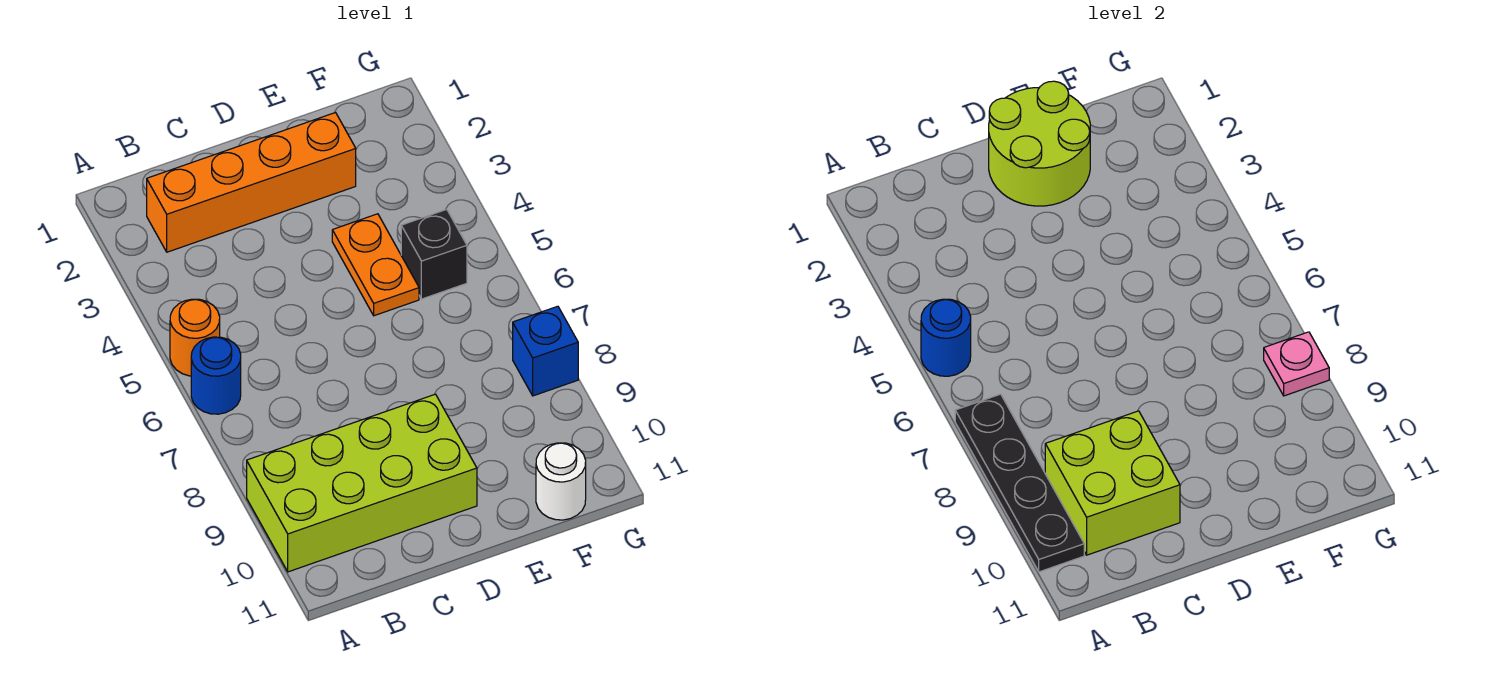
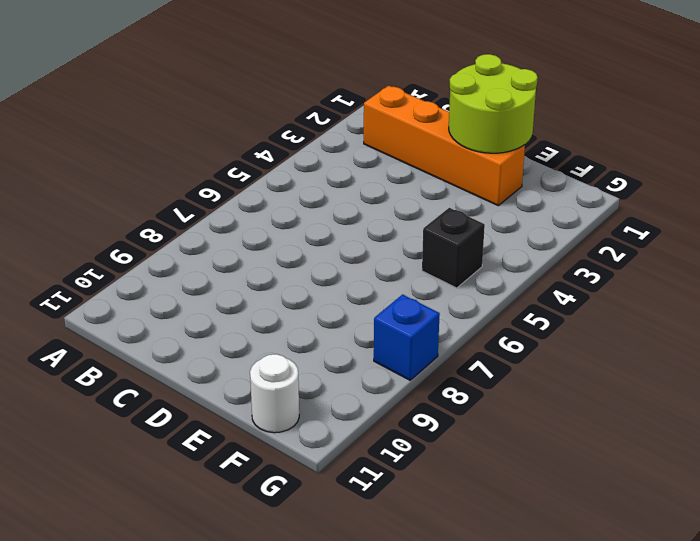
none -> orange 1x1 round brick [170,299,220,376]
none -> blue 1x1 round brick [191,337,241,414]
none -> lime 2x4 brick [247,394,477,572]

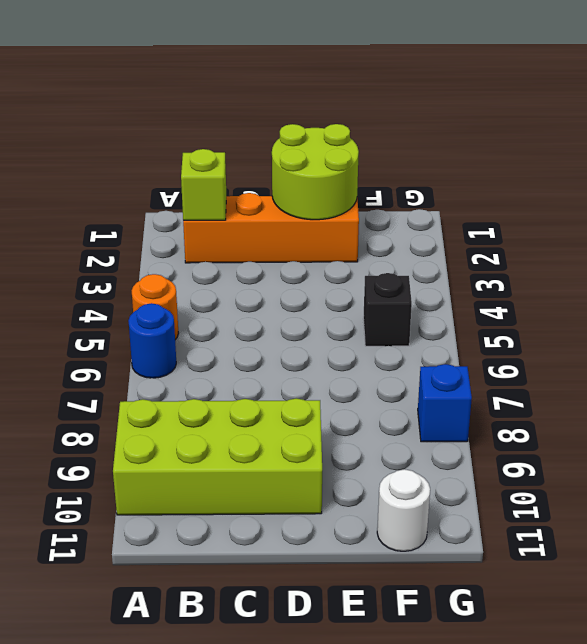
lime 1x1 brick [181,149,226,220] -> none
none -> orange 1x2 plate [332,214,419,316]
none -> blue 1x1 round brick [921,299,971,376]
none -> black 1x4 plate [955,394,1084,572]

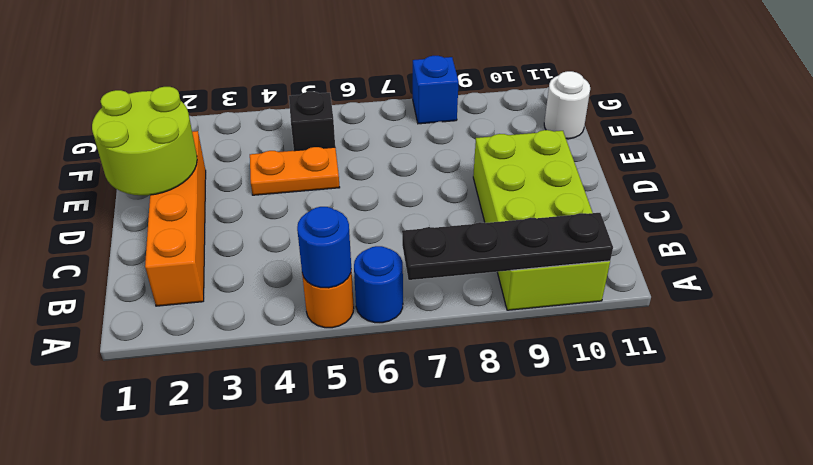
none -> lime 2x2 brick [1045,411,1180,555]
none -> pink 1x1 plate [1264,332,1329,396]

